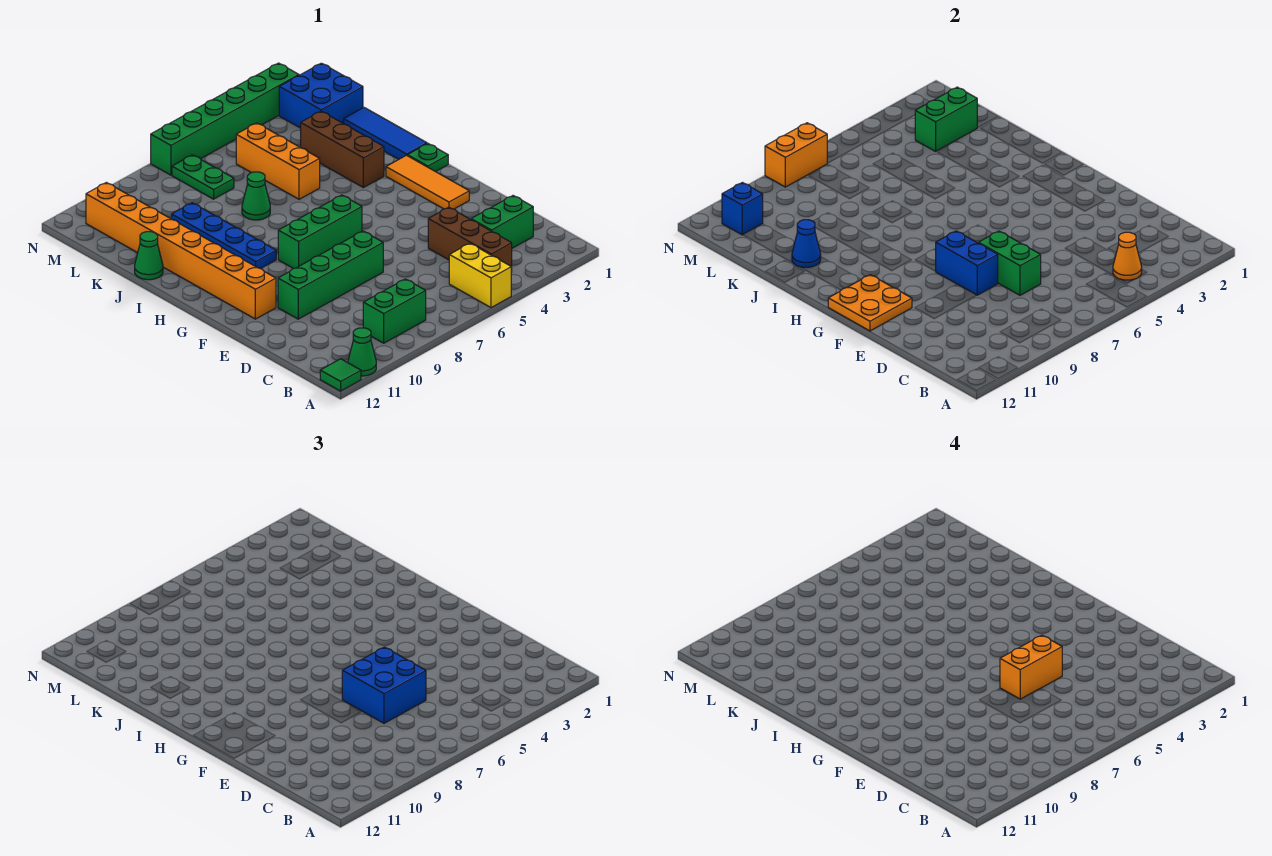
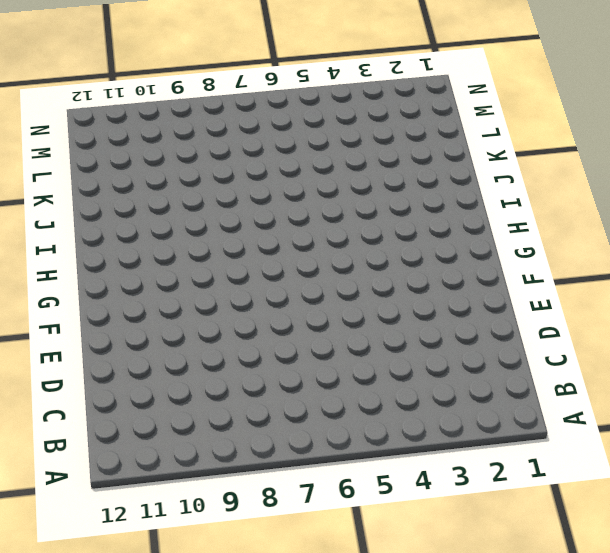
none -> yellow 1x2 brick [449,243,511,308]
none -> green 1x1 cone [348,328,376,376]
none -> green 1x1 tile [320,359,361,391]
none -> brown 1x3 brick [428,207,512,272]

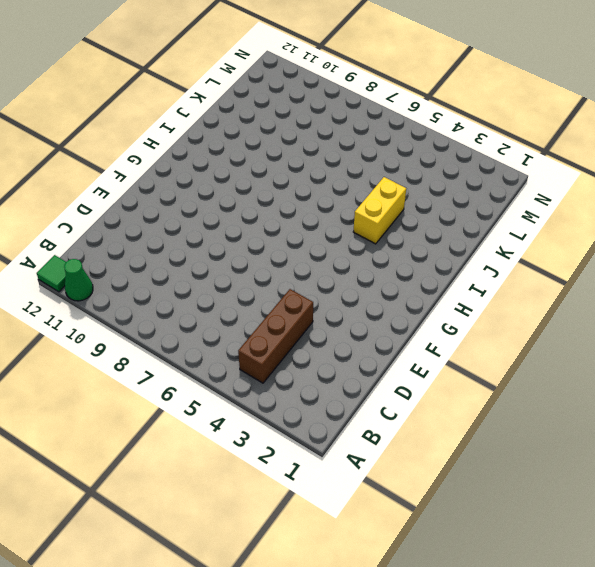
yellow 1x2 brick [353,177,406,244] -> yellow 1x2 brick moved to [449,243,511,308]
none -> green 1x2 brick [363,279,426,343]
none -> green 1x2 brick [471,196,533,248]
none -> green 1x4 brick [278,231,383,319]
none -> orange 1x3 tile [386,155,469,209]

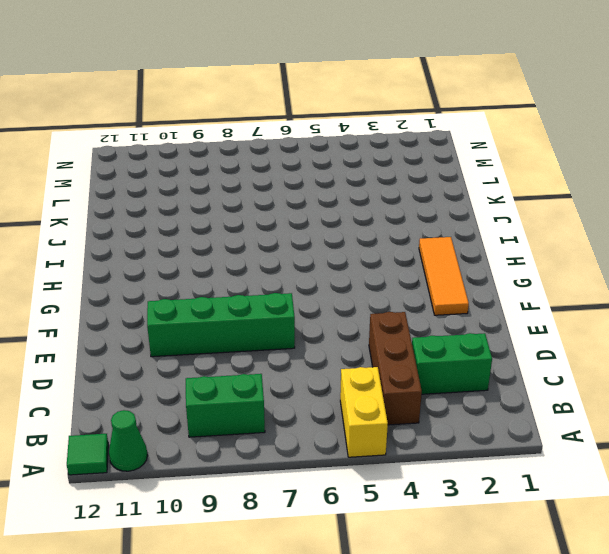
none -> orange 1x8 brick [86,183,276,319]
none -> green 1x3 brick [278,195,362,269]
none -> green 1x1 plate [407,144,448,172]
none -> blue 1x4 plate [172,203,276,269]

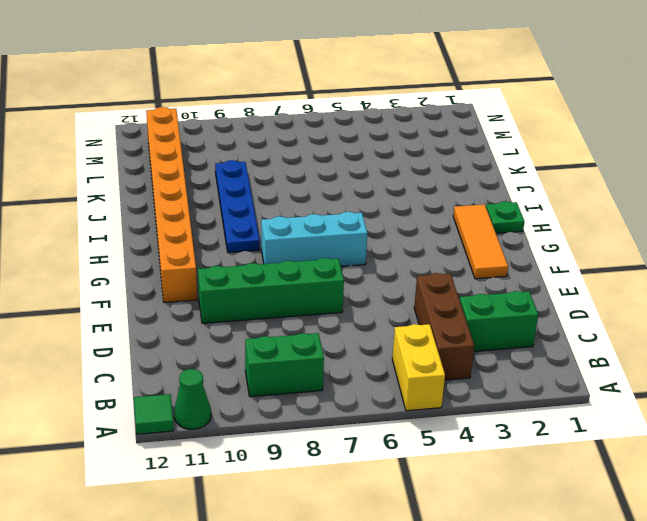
cyan 1x3 brick [261,212,367,266] -> green 1x3 brick [278,195,362,269]
none -> blue 1x3 tile [344,108,427,160]
none -> brown 1x3 brick [301,111,384,188]
none -> orange 1x3 brick [236,123,320,199]
none -> green 1x1 cone [242,172,270,220]

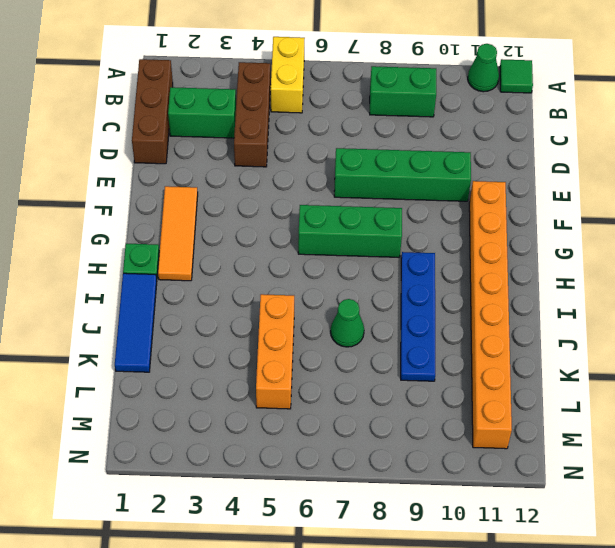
brown 1x3 brick [132,59,173,164] -> brown 1x3 brick moved to [301,111,384,188]
none -> green 1x1 cone [135,232,163,280]
none -> blue 2x2 brick [279,63,363,128]
none -> green 1x2 plate [172,155,234,199]
none -> green 1x6 brick [151,63,299,175]

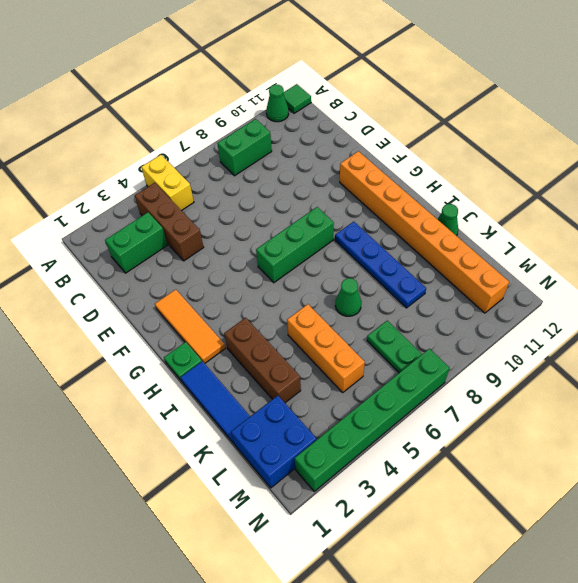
none -> green 1x4 brick [278,231,383,319]
none -> orange 1x1 cone [1113,232,1142,280]
none -> green 1x2 brick [978,231,1041,295]
none -> blue 1x2 brick [935,231,998,295]

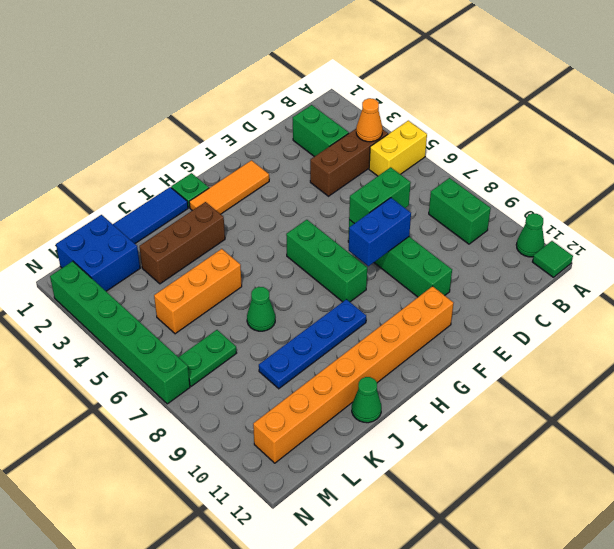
none -> orange 2x2 plate [828,275,912,331]
none -> blue 1x1 cone [792,220,821,267]
none -> green 1x2 brick [915,87,977,151]
none -> blue 1x1 brick [722,183,763,235]

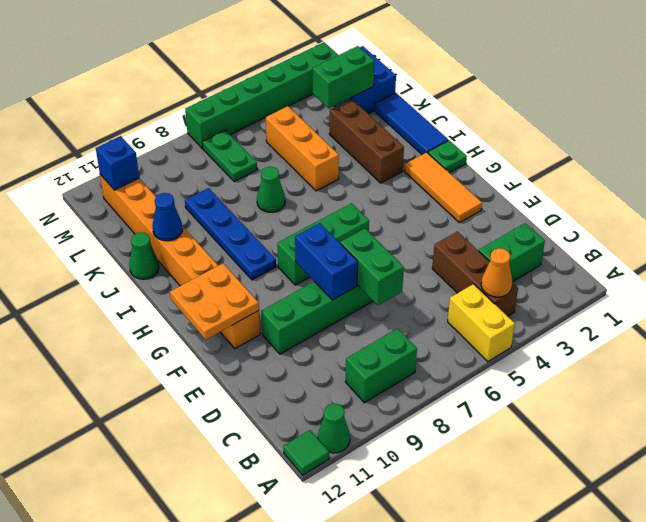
none -> orange 1x2 brick [765,123,827,187]
none -> blue 2x2 brick [342,647,426,723]
none -> orange 1x2 brick [1000,635,1062,699]

